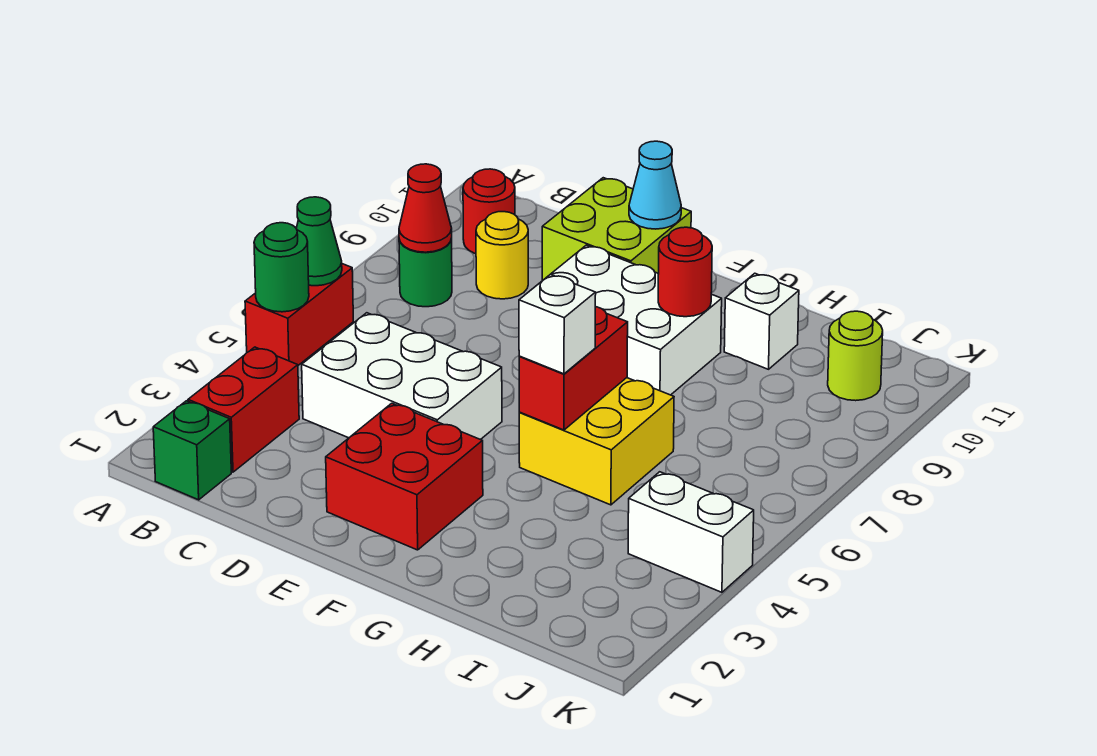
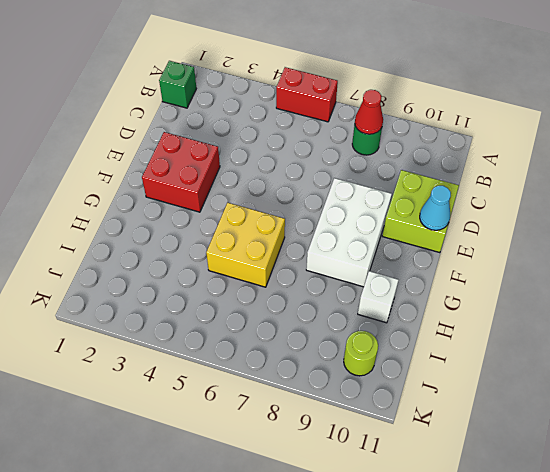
none -> red 1x2 brick [188,347,299,472]
none -> red 1x1 round brick [463,169,515,254]
none -> white 2x3 brick [302,313,502,440]

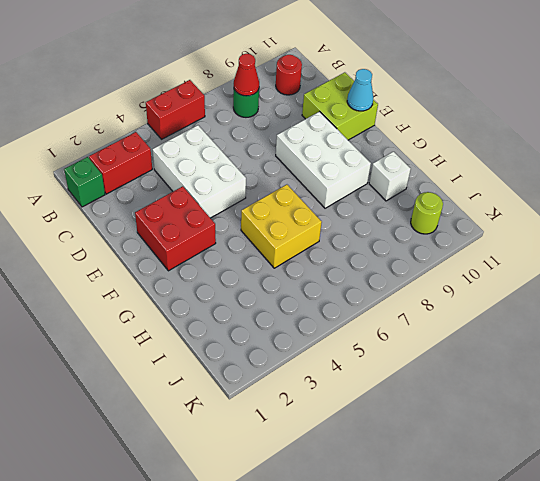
none -> yellow 1x1 round brick [476,212,528,299]
none -> white 1x2 brick [628,472,754,592]
none -> green 1x1 round brick [254,223,309,312]

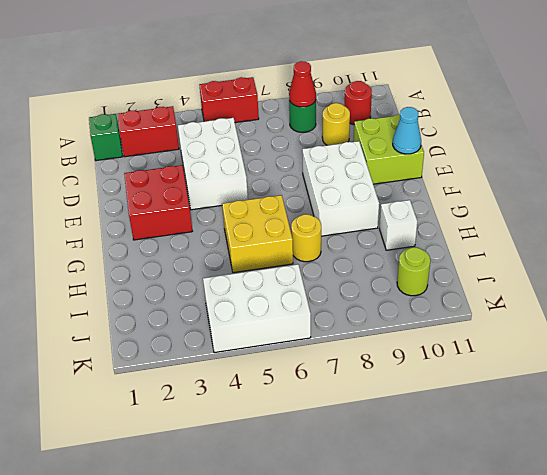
yellow 1x1 round brick [291,214,321,262] -> none
white 2x3 brick [203,264,311,353] -> white 1x2 brick [628,472,754,592]
none -> green 1x1 round brick [254,223,309,312]
none -> green 1x1 cone [296,197,342,286]
none -> red 1x2 brick [519,307,628,430]

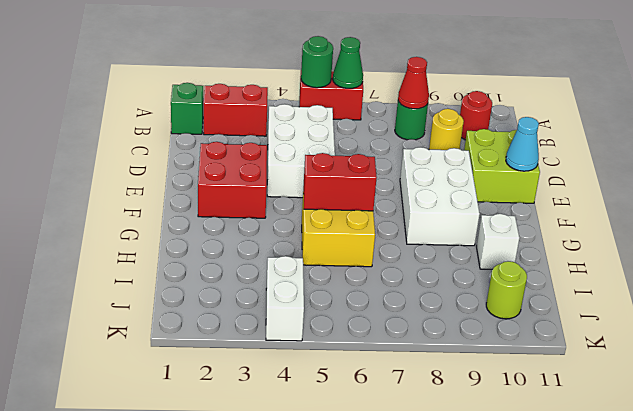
none -> red 1x1 round brick [658,227,712,317]
none -> white 1x1 brick [519,274,596,374]

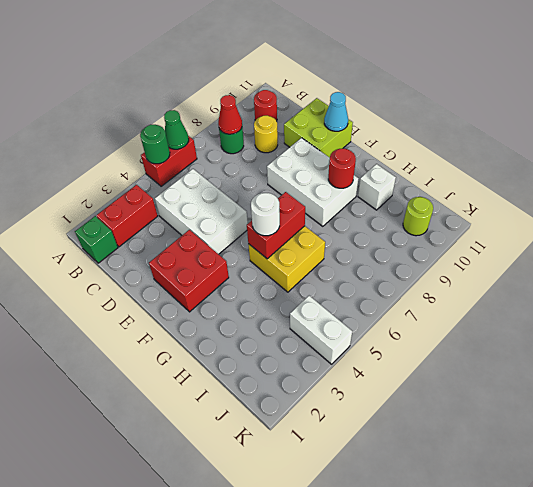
white 1x1 round brick [251,193,280,236] -> white 1x1 brick [519,274,596,374]

